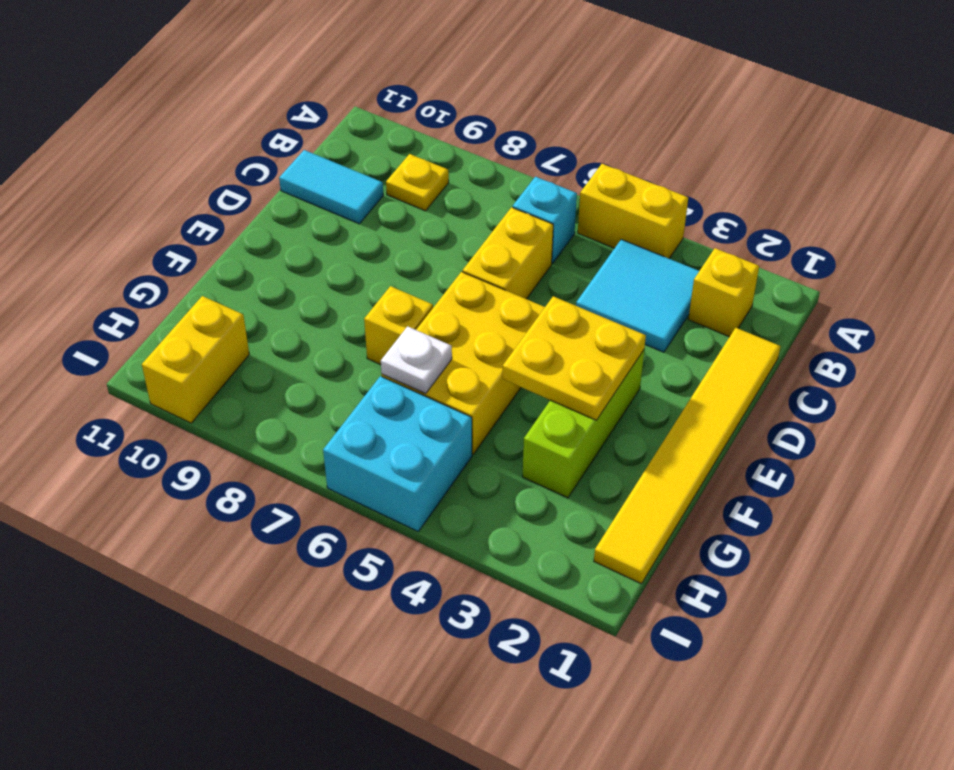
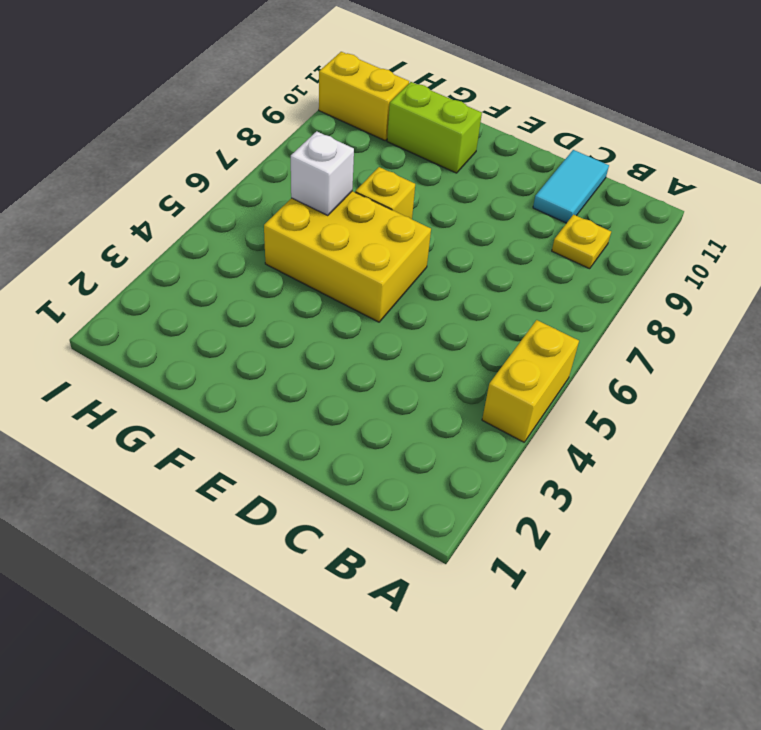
lime 1x2 brick [387,82,482,173] -> none
white 1x1 brick [291,131,354,216] -> white 1x1 plate [381,326,452,394]
none -> yellow 1x1 brick [688,248,759,337]
none -> cyan 2x2 tile [576,239,699,352]
none -> cyan 1x1 brick [513,177,577,263]

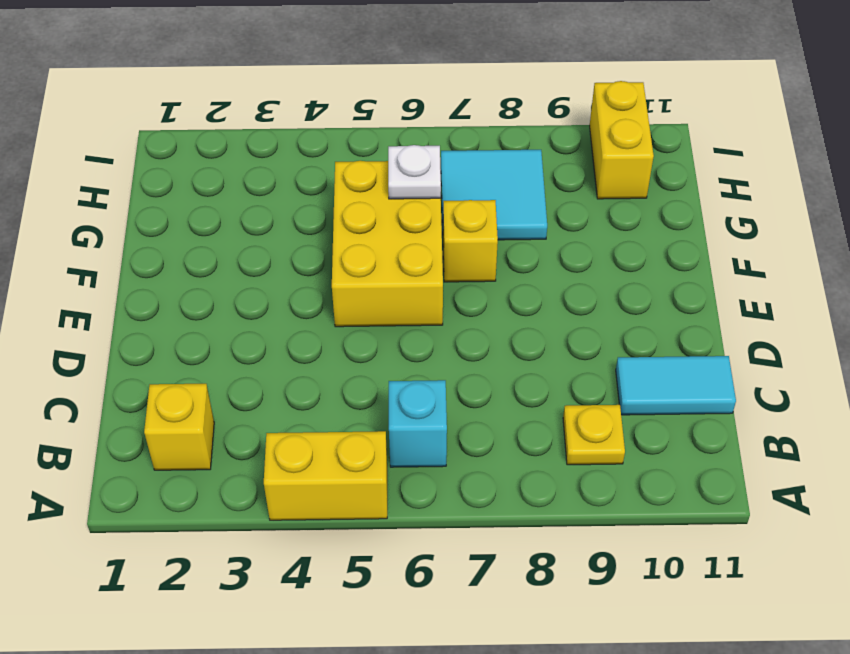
cyan 2x2 tile [441,150,547,240] -> cyan 2x2 tile moved to [576,239,699,352]
none -> yellow 1x6 tile [594,328,780,584]
none -> yellow 1x2 brick [463,207,553,299]
none -> lime 1x3 brick [523,350,644,498]

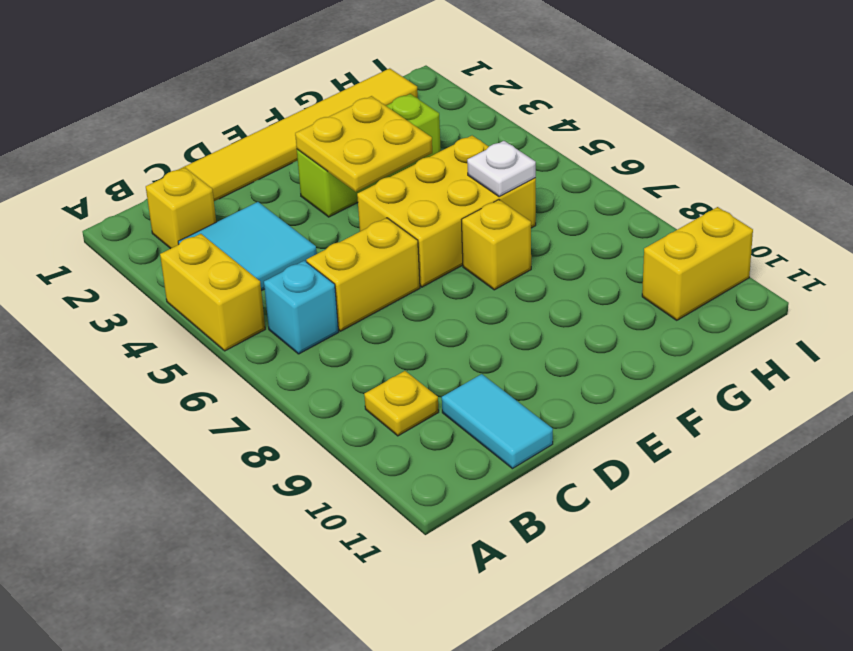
none -> cyan 2x2 brick [323,376,472,531]

